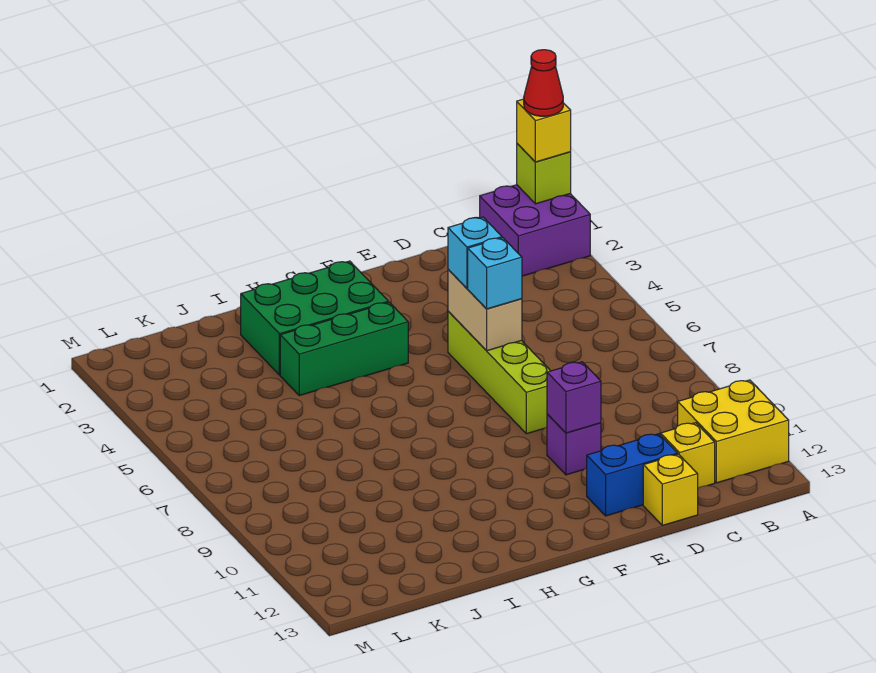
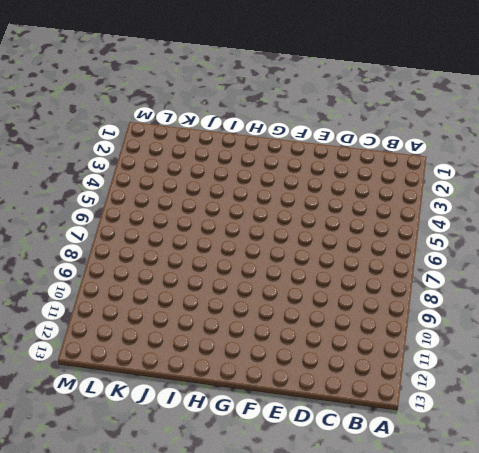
none -> purple 2x2 brick [480,185,590,276]
none -> yellow 2x2 brick [678,380,789,483]
none -> yellow 1x1 brick [661,423,715,488]

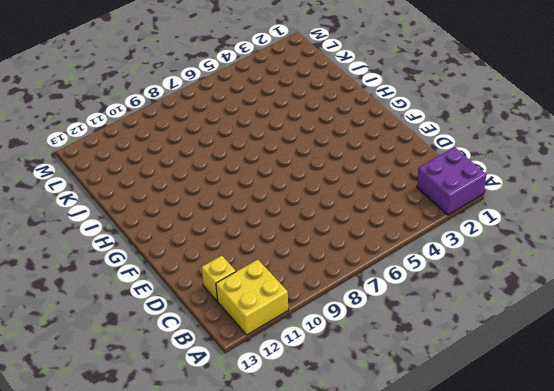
none -> blue 1x2 brick [587,434,678,516]
none -> yellow 1x1 brick [643,454,698,525]
none -> lime 1x4 brick [448,311,550,434]

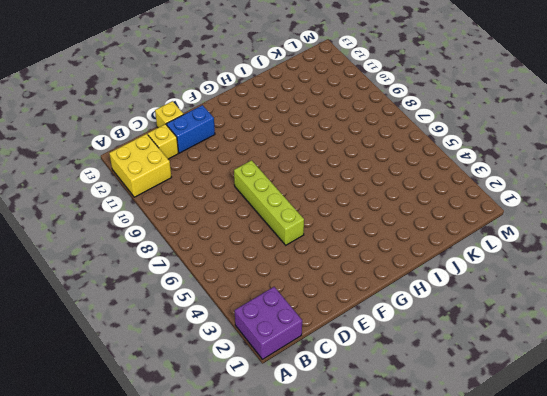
none -> purple 1x1 brick [547,414,601,475]
none -> green 2x3 brick [241,261,388,375]
none -> green 1x3 brick [280,302,408,396]

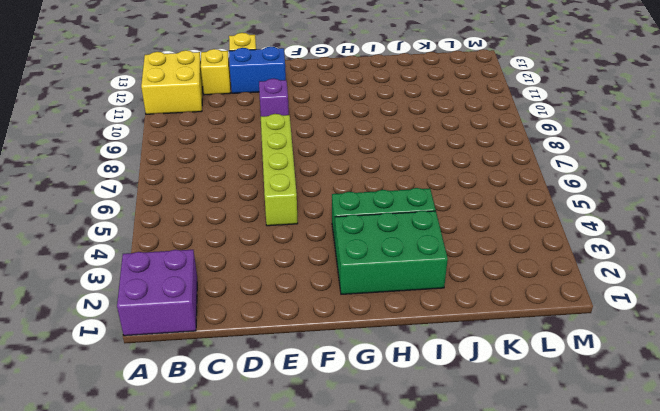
none -> lime 1x1 brick [517,144,571,204]
none -> tan 1x2 brick [448,269,522,351]
none -> purple 1x1 brick [547,362,601,433]

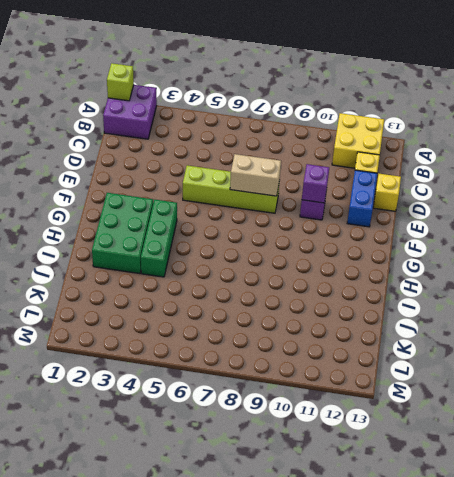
tan 1x2 brick [230,154,281,196] -> tan 1x2 brick moved to [448,269,522,351]
none -> yellow 1x1 brick [517,99,571,162]
none -> cyan 1x1 brick [448,217,502,288]
none -> cyan 1x1 brick [468,238,522,309]

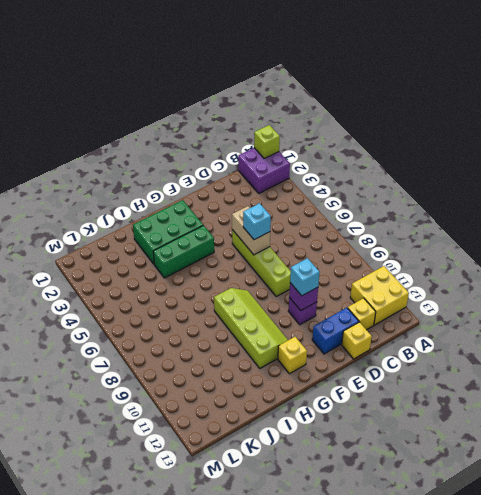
cyan 1x1 brick [290,258,320,296] -> cyan 1x1 brick moved to [448,217,502,288]
lime 2x4 slope [214,288,288,368] -> none
yellow 1x1 brick [278,337,307,374] -> yellow 1x1 brick moved to [517,99,571,162]
none -> red 1x1 cone [524,50,563,116]

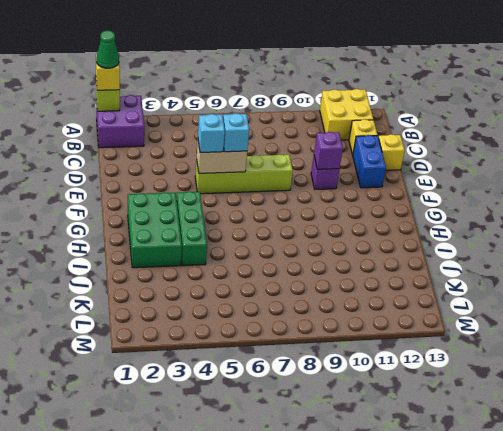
green 1x1 cone [96,30,119,68] -> red 1x1 cone [524,50,563,116]

